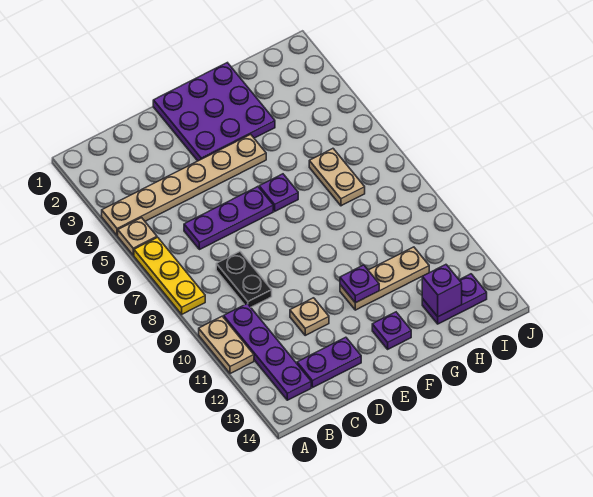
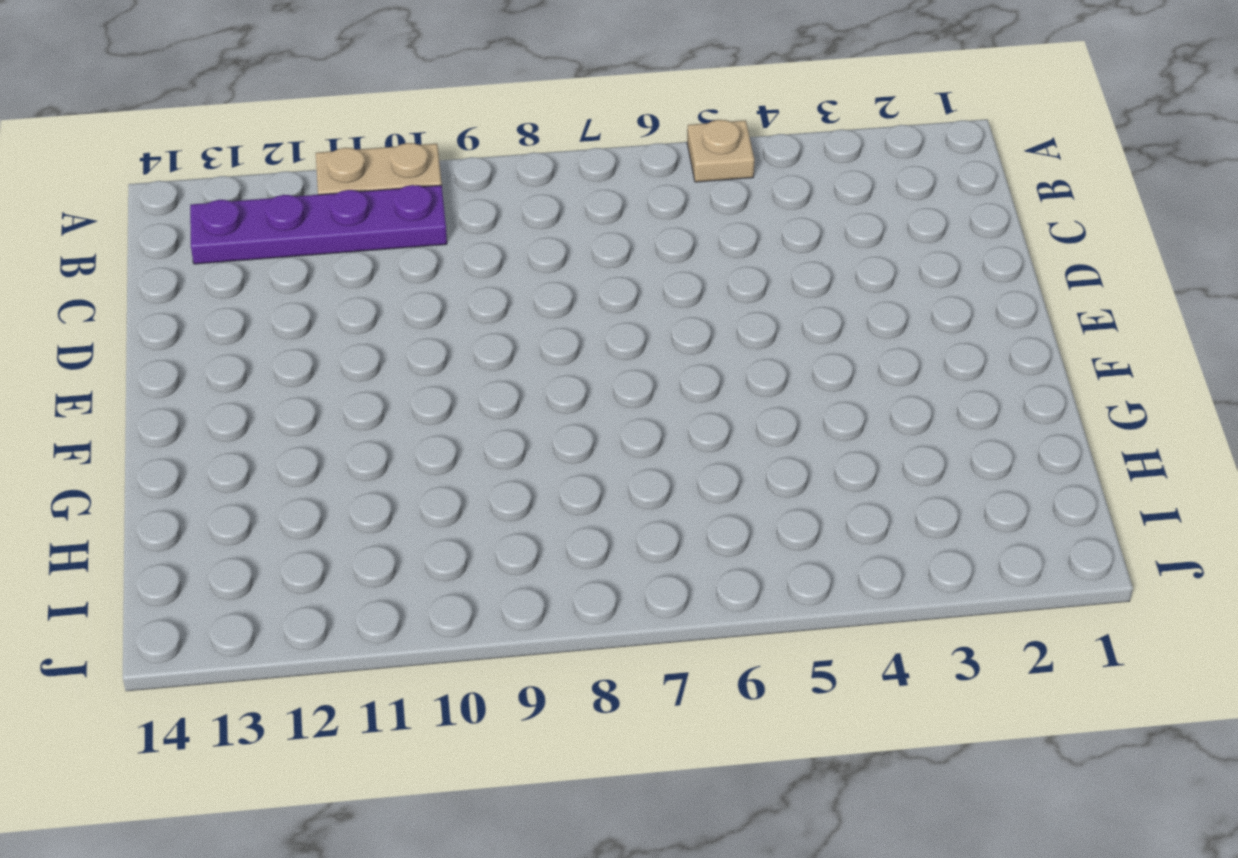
none -> tan 1x6 plate [102,134,266,236]
none -> yellow 1x3 plate [134,237,205,314]
none -> purple 1x3 plate [184,187,273,250]

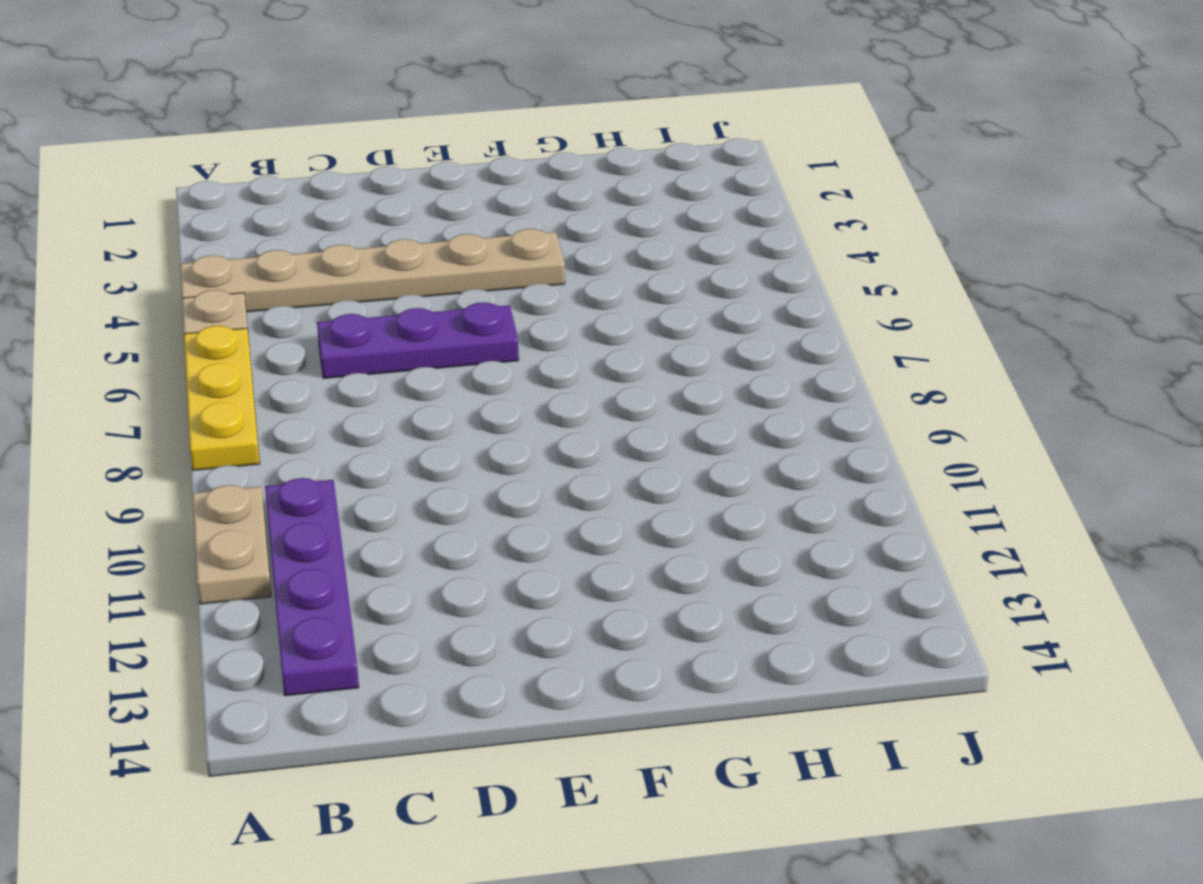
none -> black 1x2 plate [216,252,272,307]
none -> purple 1x2 plate [297,337,361,388]
none -> tan 1x1 plate [290,298,329,335]

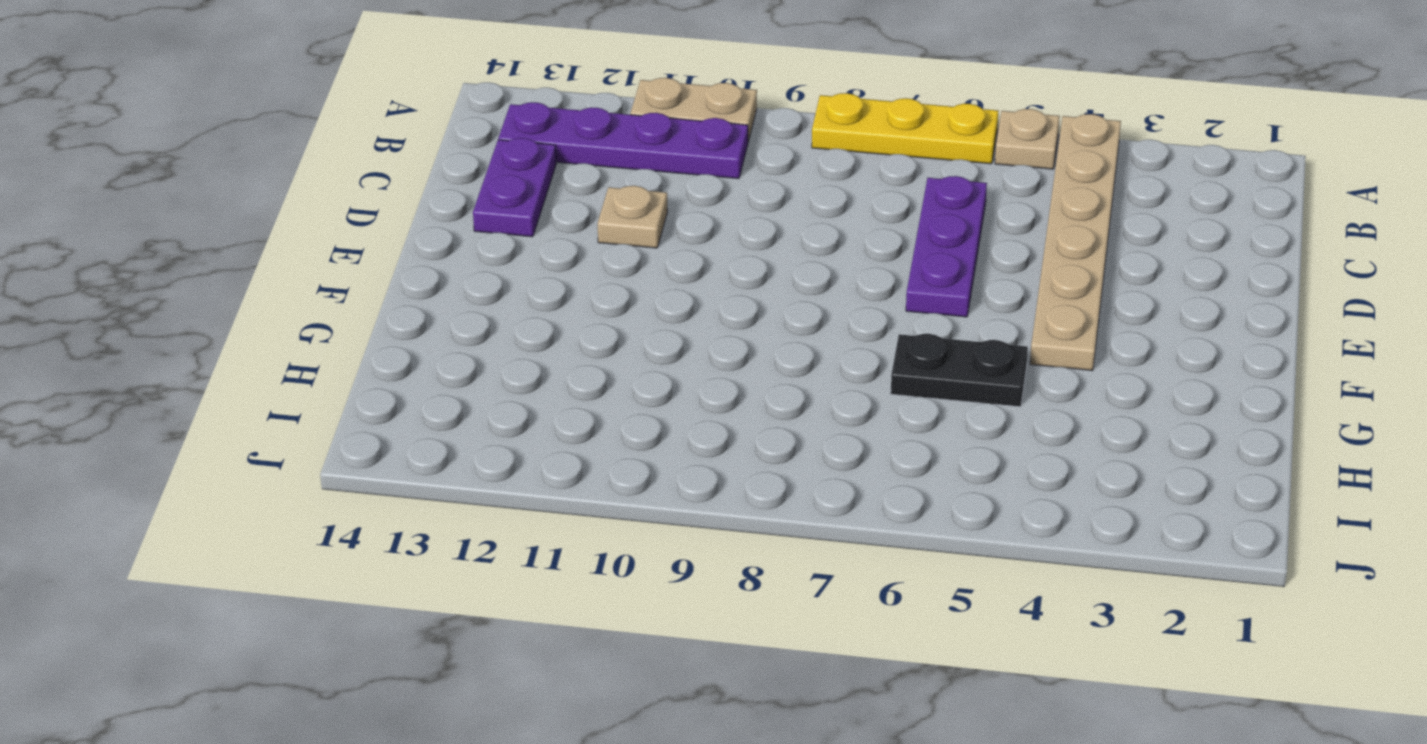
black 1x2 plate [891,334,1028,407] -> black 1x2 plate moved to [216,252,272,307]
none -> purple 3x3 plate [153,63,275,161]
none -> purple 1x1 plate [259,174,298,211]
none -> tan 1x3 plate [340,247,429,310]

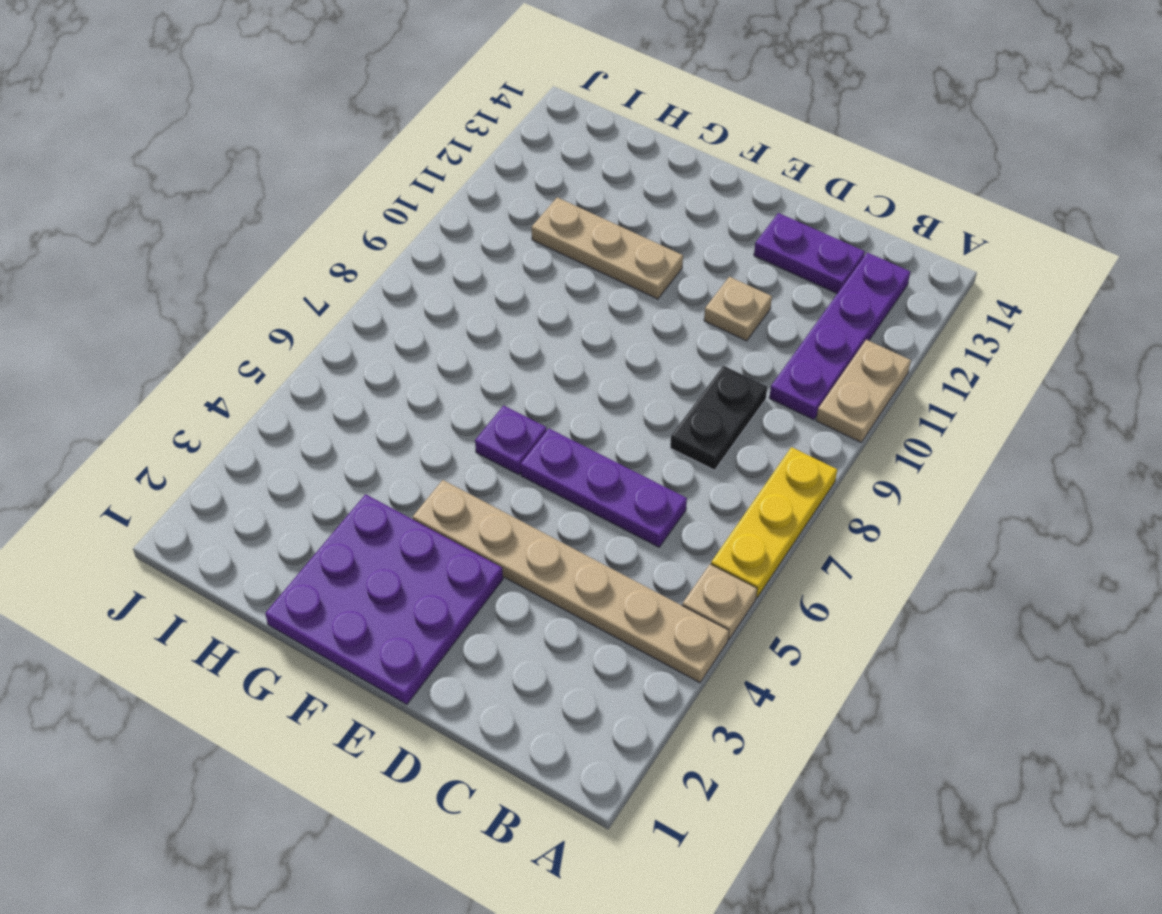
none -> purple 1x1 plate [372,312,411,349]
none -> tan 1x2 plate [309,149,365,206]
none -> purple 1x2 plate [422,274,487,324]

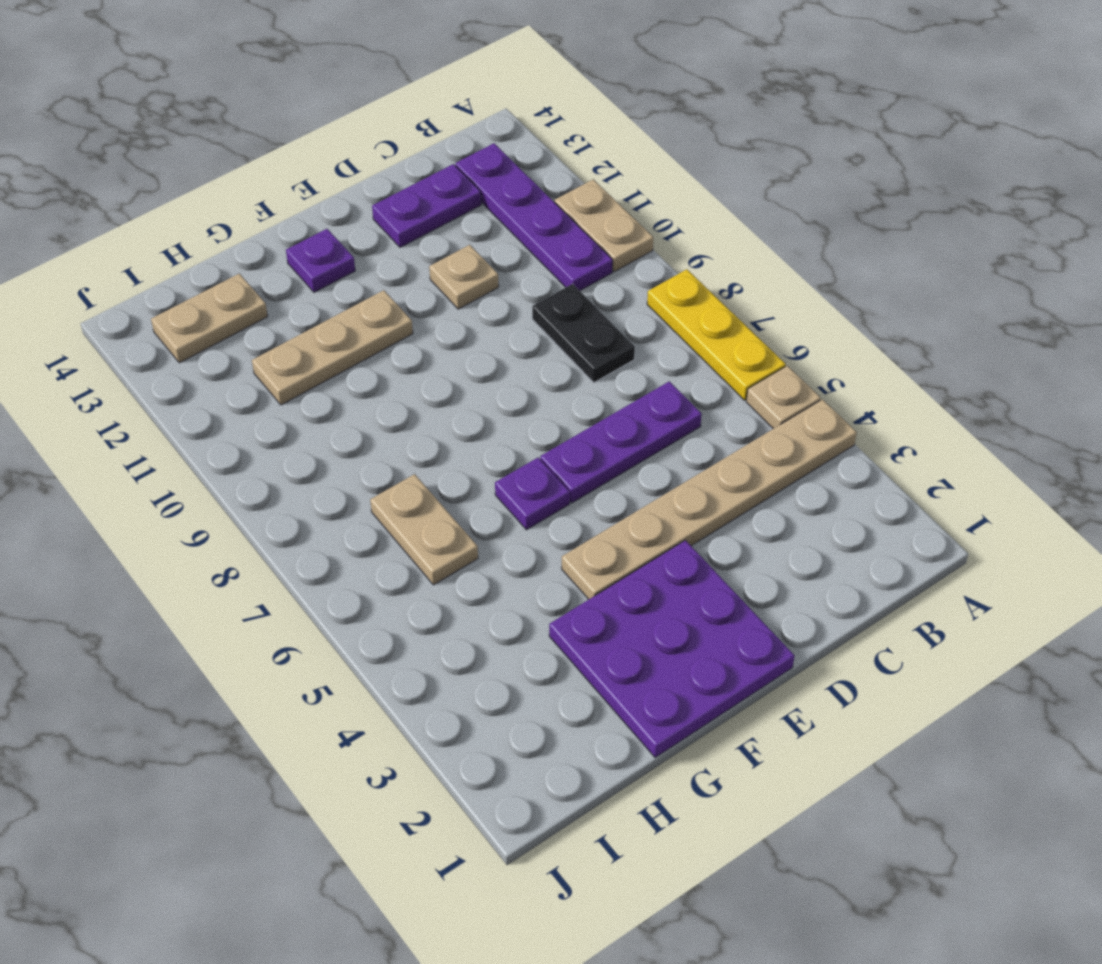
tan 1x2 plate [151,274,268,363] -> purple 1x2 plate [422,274,487,324]
none -> purple 1x1 plate [340,265,379,303]
none -> purple 1x1 brick [422,265,462,317]

